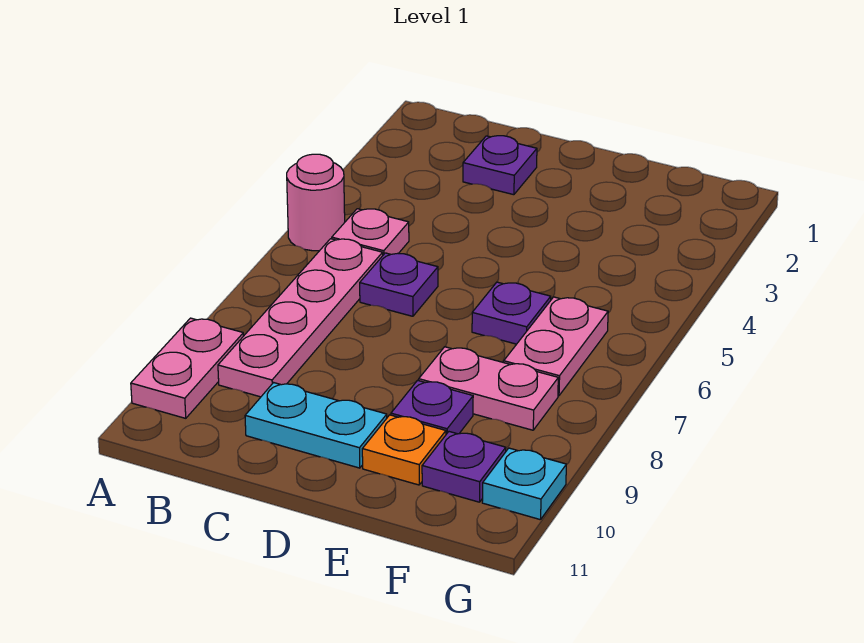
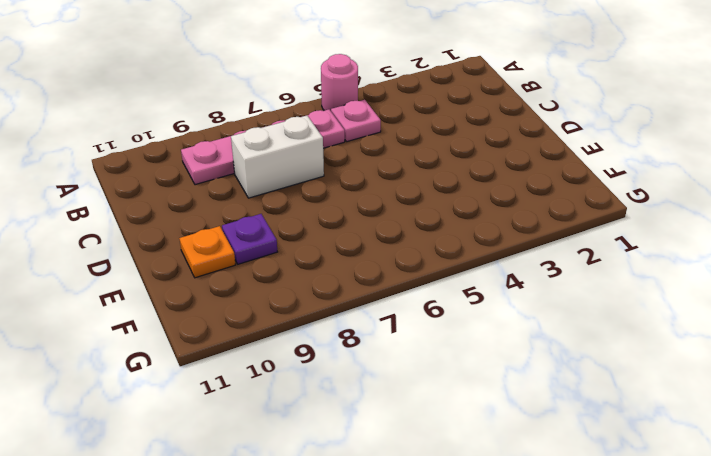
white 1x2 brick [231,115,324,198] -> none
none -> pink 1x2 plate [131,318,243,418]
none -> purple 1x1 plate [463,136,537,195]
none -> purple 1x1 plate [360,253,438,316]

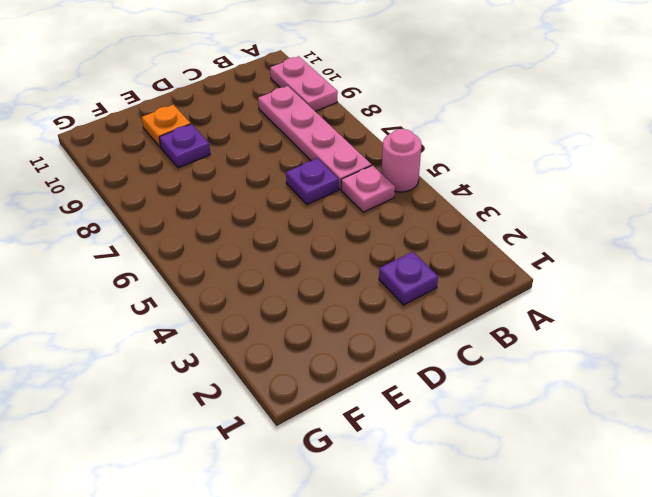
none -> cyan 1x2 plate [245,383,387,468]
none -> purple 1x1 plate [472,282,551,344]
none -> pink 1x2 plate [419,347,558,430]

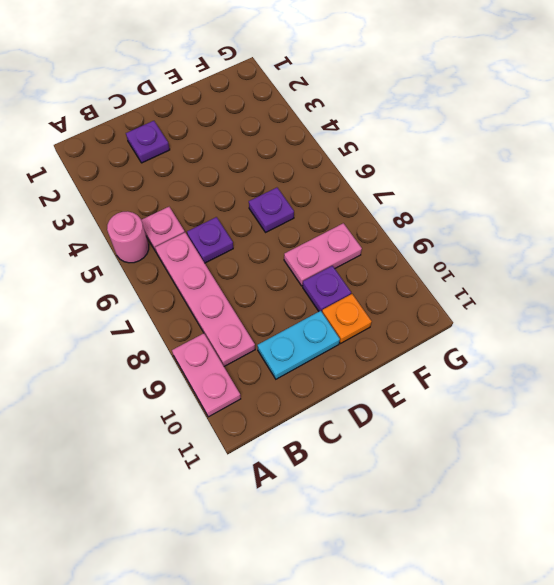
none -> pink 1x2 plate [504,297,608,396]
none -> purple 1x1 plate [422,432,506,502]
none -> cyan 1x1 plate [482,448,566,520]

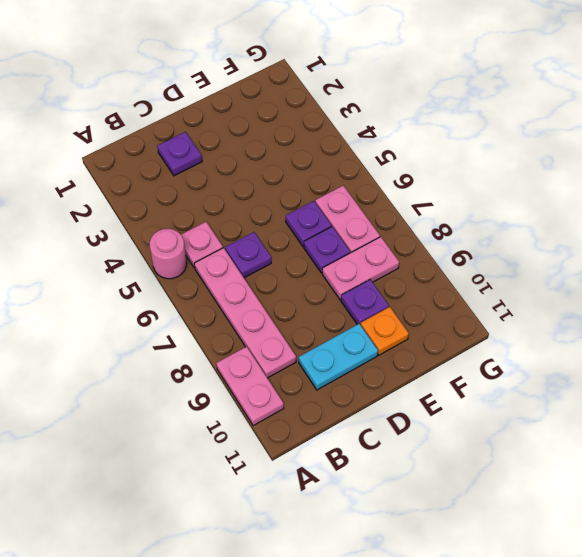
purple 1x1 plate [304,227,350,273] -> purple 1x1 plate moved to [422,432,506,502]
none -> cyan 1x1 plate [482,448,566,520]

